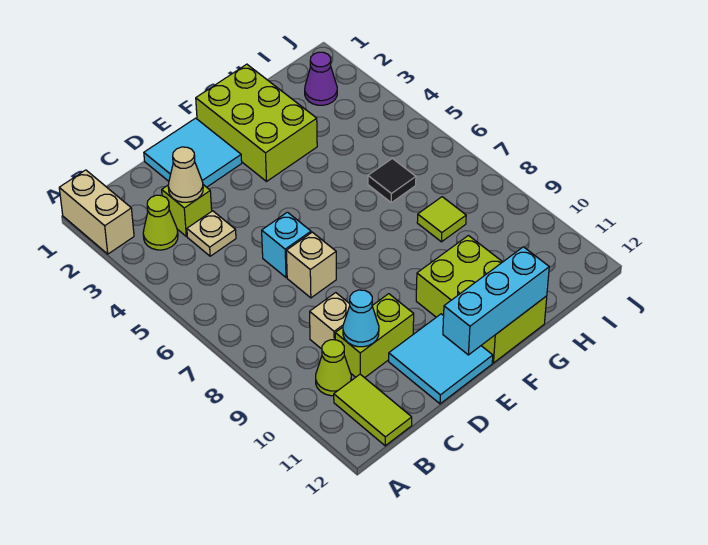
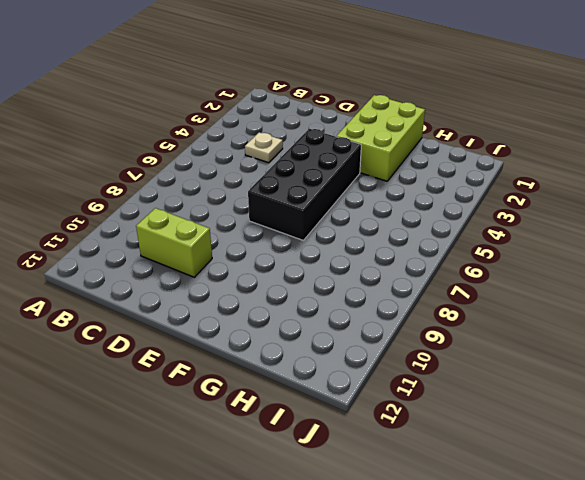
black 2x4 brick [248,129,361,240] -> none
none -> tan 1x2 brick [59,170,134,254]
none -> lime 1x1 cone [143,195,178,250]
none -> lime 1x1 cone [316,340,351,396]

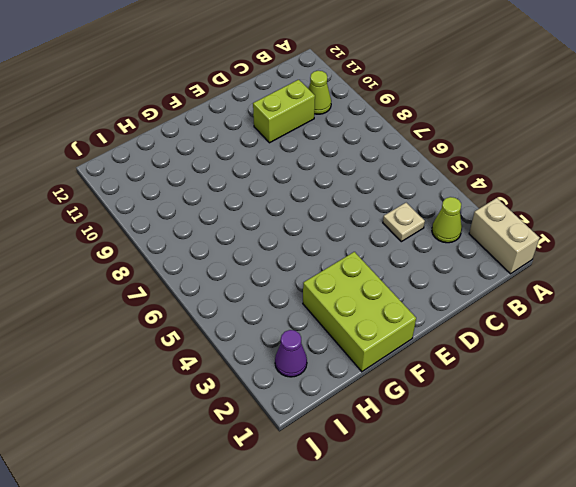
none -> lime 1x2 tile [334,374,412,446]
none -> lime 1x1 brick [162,185,212,236]
none -> tan 1x1 brick [310,293,350,349]

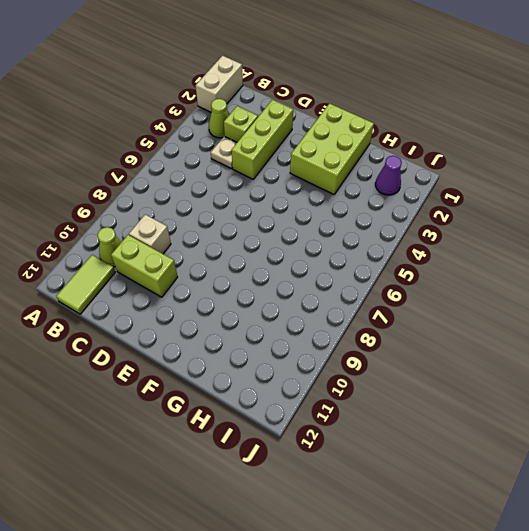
lime 1x3 brick [231,100,293,179] -> cyan 2x2 tile [144,118,242,187]
none -> cyan 1x1 brick [262,212,311,277]
none -> tan 1x1 brick [286,232,336,298]
none -> cyan 2x2 tile [389,314,493,404]

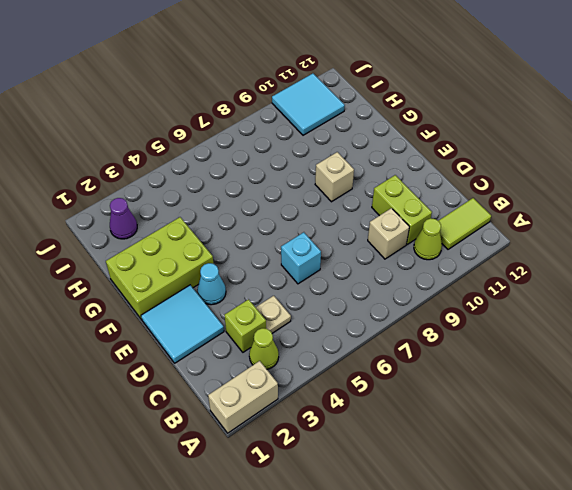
cyan 1x1 cone [197,263,226,305] -> cyan 1x1 cone moved to [343,290,379,347]
tan 1x1 brick [315,152,354,202] -> tan 1x1 brick moved to [286,232,336,298]
cyan 2x2 tile [272,73,345,135] -> cyan 2x2 tile moved to [389,314,493,404]
none -> lime 2x3 brick [416,236,547,363]
none -> black 1x1 tile [368,158,416,203]
none -> lime 1x1 tile [417,197,466,242]

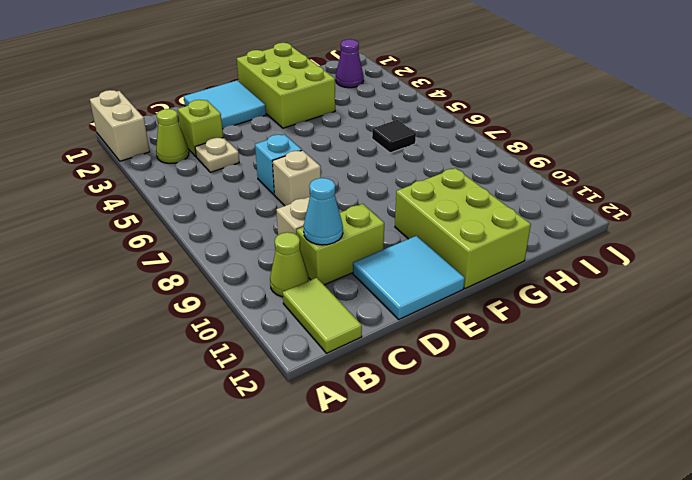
none -> lime 1x1 tile [417,197,466,242]
none -> tan 1x1 cone [168,147,203,202]
none -> cyan 1x3 brick [443,247,549,355]

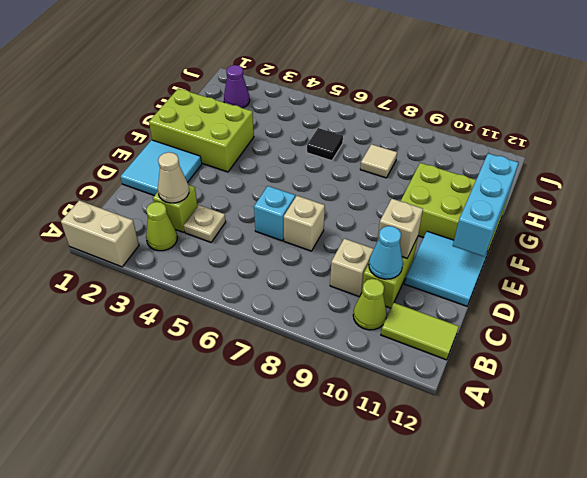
tan 1x1 brick [377,199,423,258] -> none
tan 1x1 tile [360,144,397,178] -> lime 1x1 tile [417,197,466,242]

